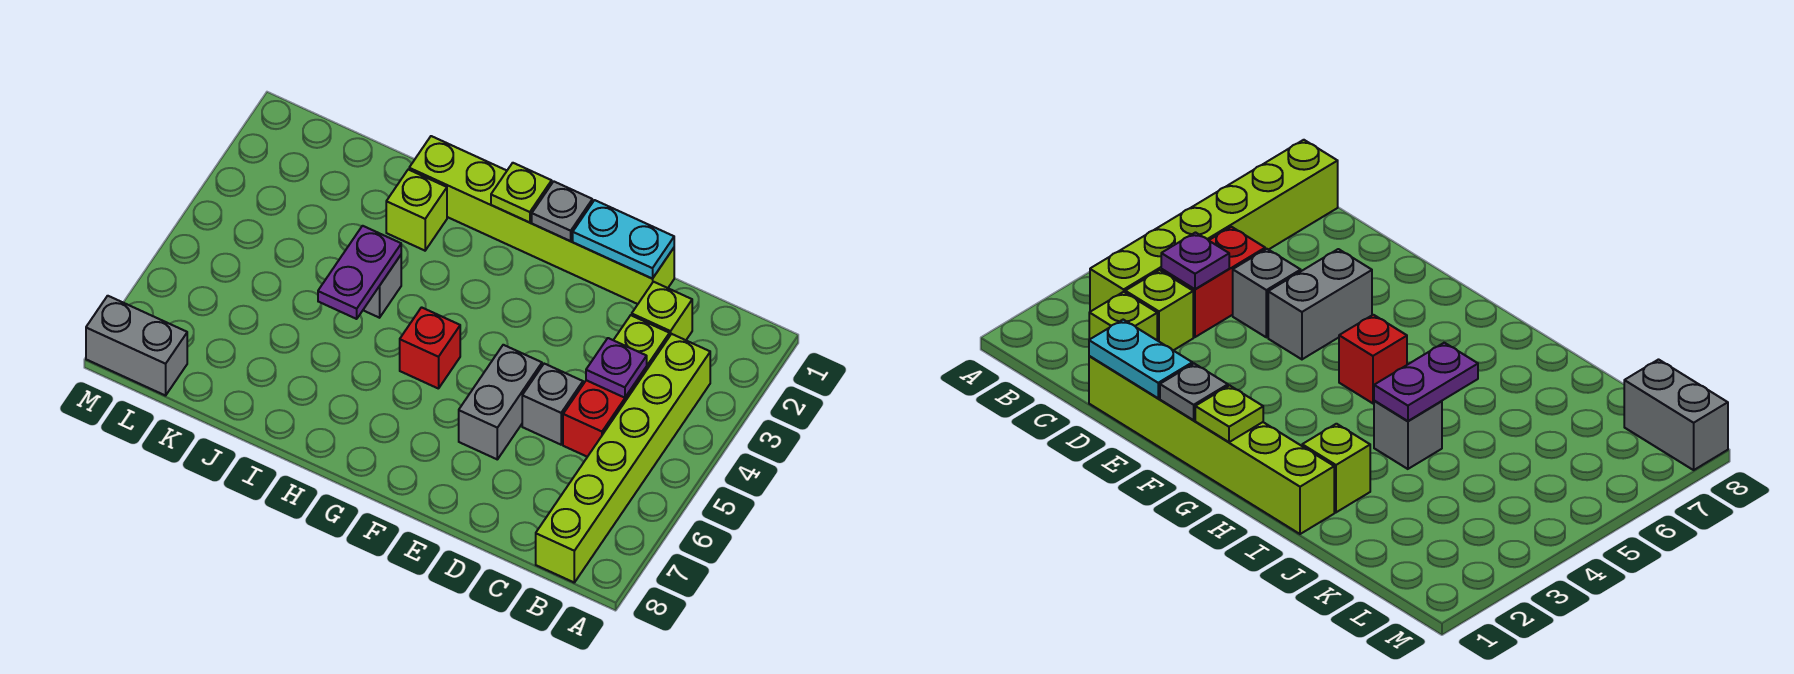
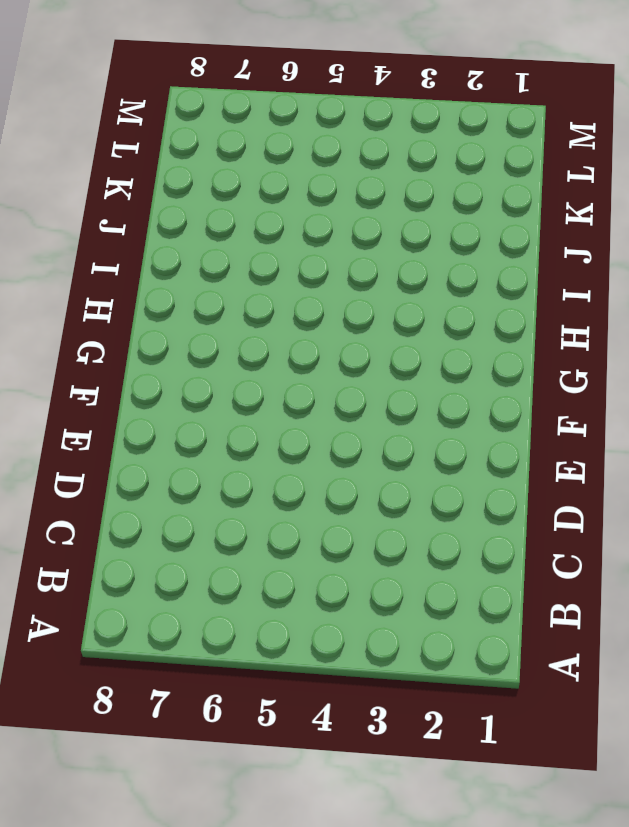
none -> lime 1x6 brick [536,334,710,582]
none -> lime 1x1 brick [632,282,692,340]
none -> lime 1x1 brick [614,315,669,369]

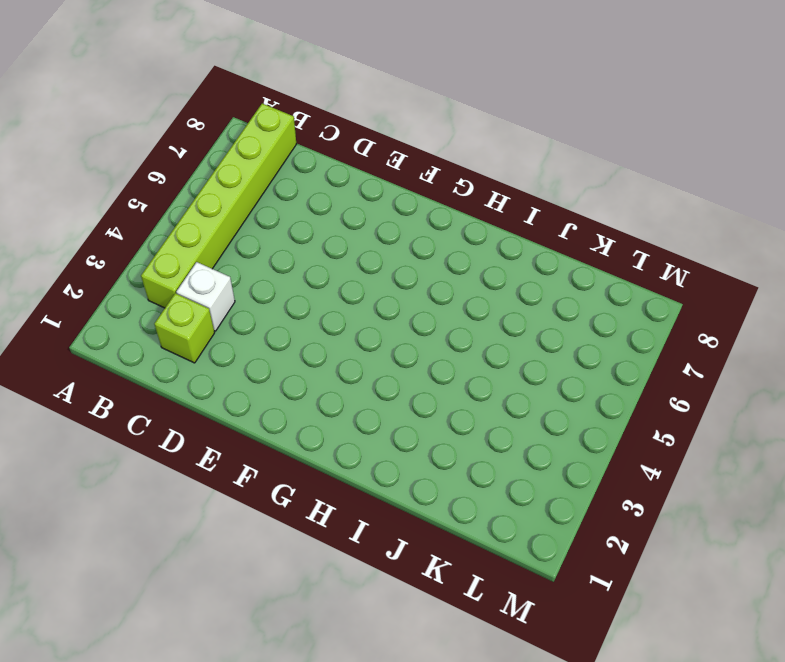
white 1x1 brick [176,262,235,331] -> lime 1x1 brick [614,315,669,369]
none -> red 1x2 brick [563,367,647,457]
none -> lime 1x6 brick [409,136,674,304]
none -> grey 1x1 brick [522,364,583,445]

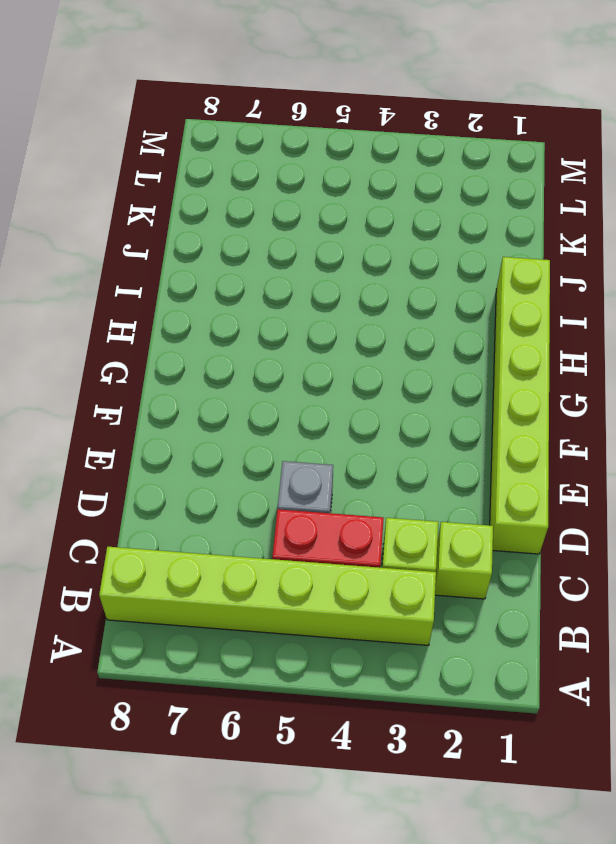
none -> grey 1x2 brick [459,345,542,459]
none -> red 1x1 brick [400,307,460,389]
none -> lime 1x1 brick [386,170,447,251]

